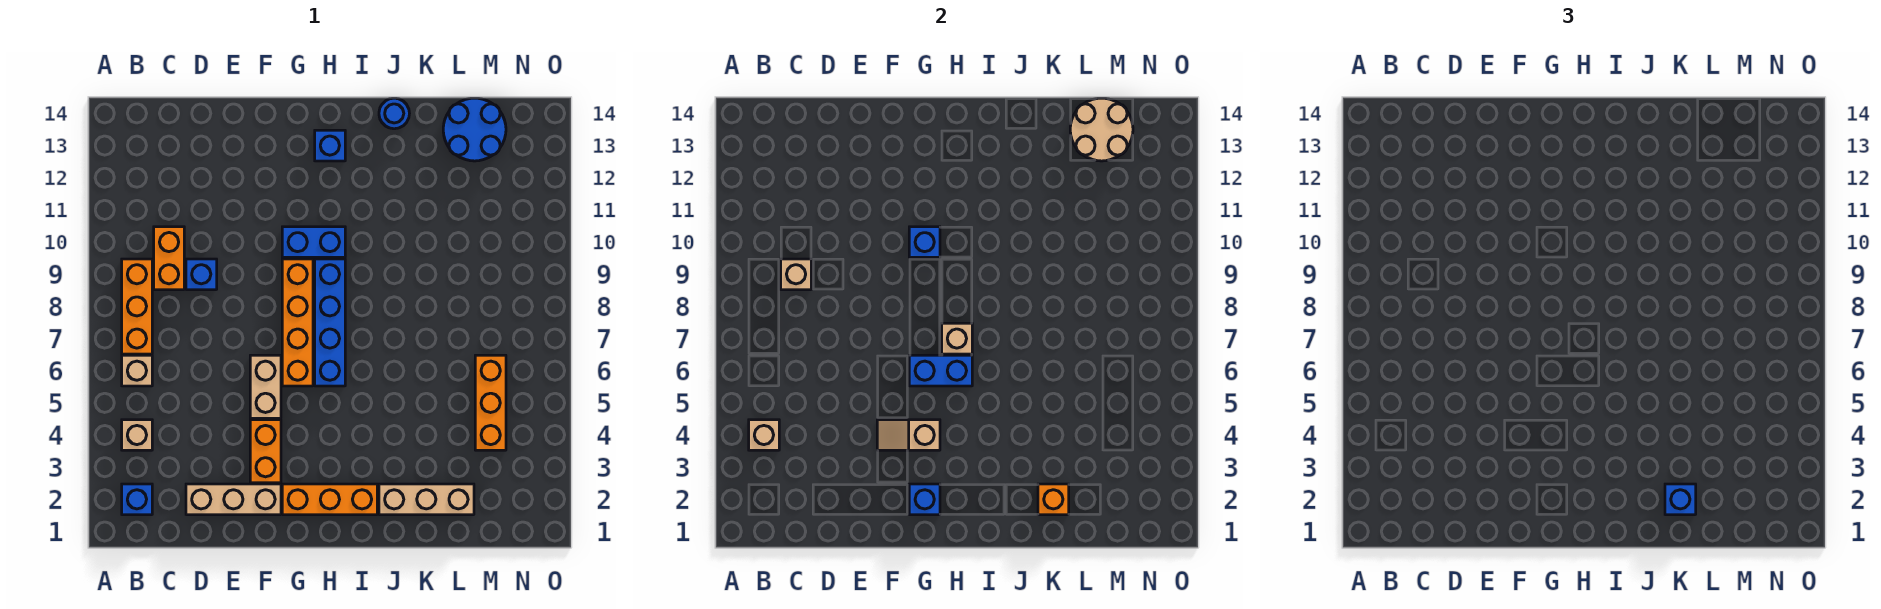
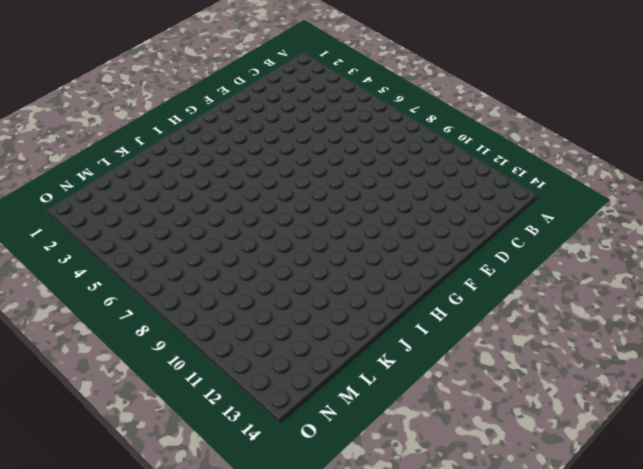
none -> blue 1x1 brick [122,484,152,515]
none -> tan 1x1 brick [122,420,152,450]
none -> tan 1x1 brick [122,355,152,386]

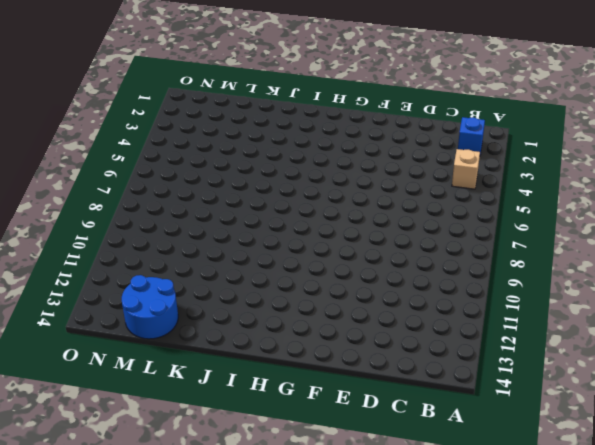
none -> tan 1x1 brick [122,355,152,386]
none -> orange 1x3 brick [122,259,152,354]
none -> orange 1x2 brick [154,227,184,290]

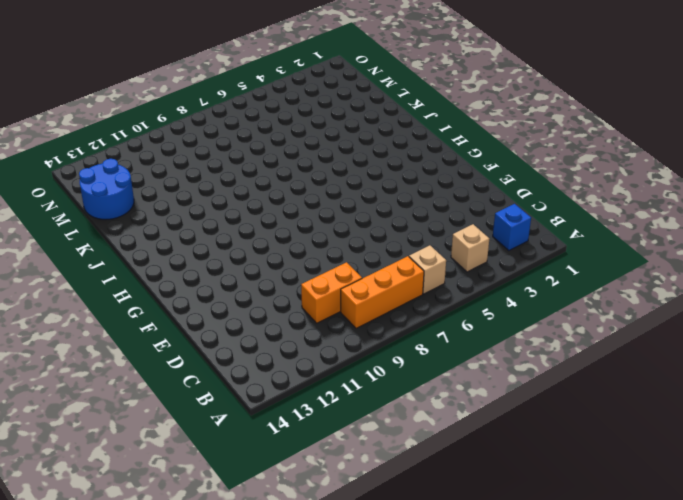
none -> tan 1x3 brick [186,484,281,515]
none -> blue 1x1 brick [186,259,217,290]
none -> orange 1x2 brick [250,420,281,483]

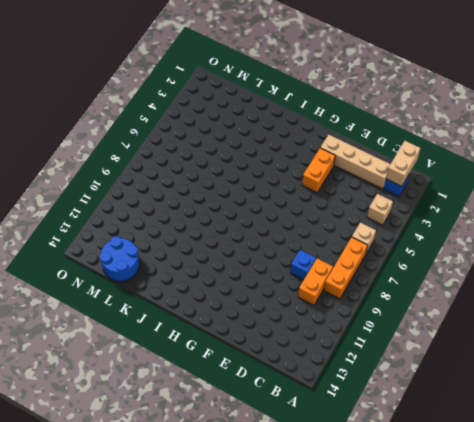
tan 1x2 brick [386,141,420,186] -> tan 1x2 brick moved to [250,355,281,418]
tan 1x4 brick [320,134,390,189] -> tan 1x3 brick [186,484,281,515]
none -> orange 1x3 brick [282,484,377,515]
none -> orange 1x4 brick [282,259,313,386]
none -> blue 1x2 brick [282,227,345,257]

